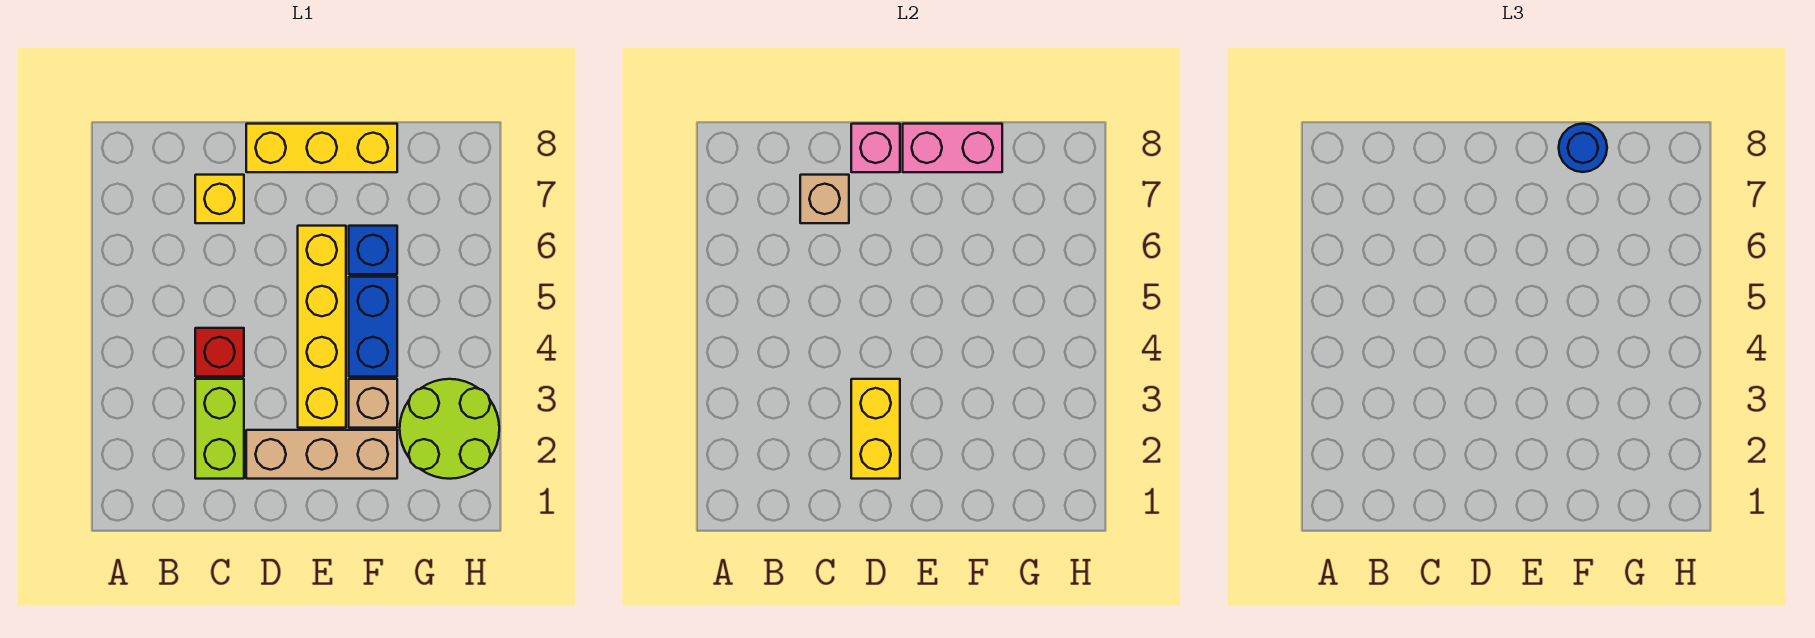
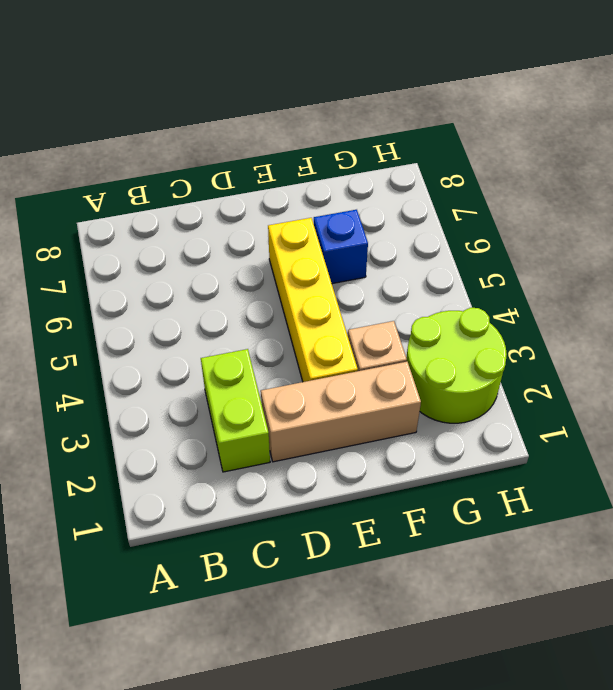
none -> red 1x1 brick [195,328,244,377]
none -> yellow 1x1 brick [195,175,244,223]
none -> yellow 1x3 brick [246,124,397,172]

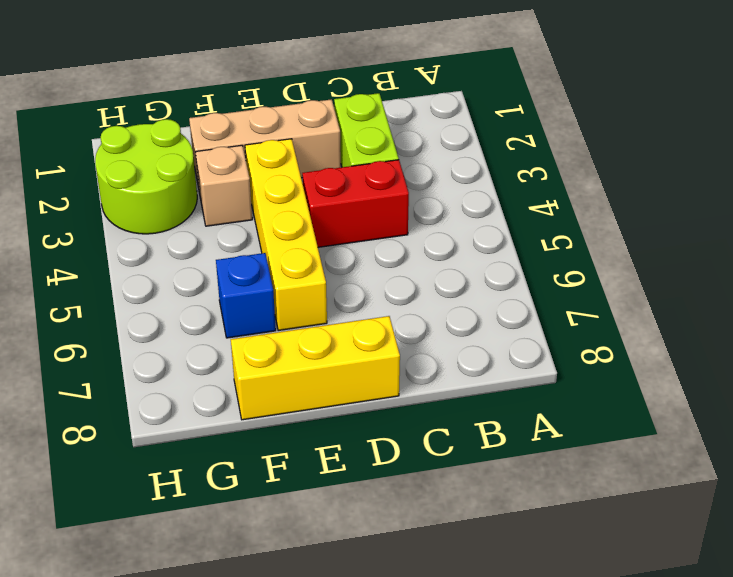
red 1x2 brick [302,160,409,247] -> red 1x1 brick [195,328,244,377]
none -> yellow 1x1 brick [195,175,244,223]
none -> blue 1x2 brick [349,277,397,377]
none -> tan 1x1 brick [800,175,849,223]

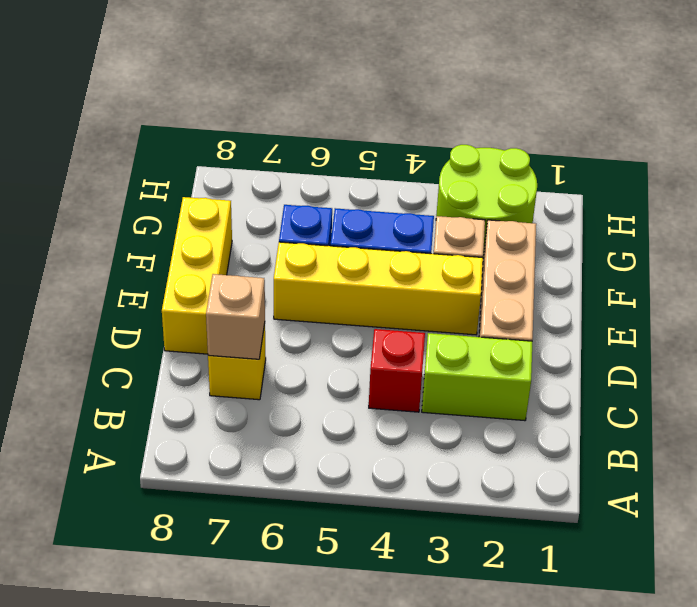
none -> yellow 1x2 brick [851,379,900,479]
none -> pink 1x1 brick [851,124,900,172]
none -> pink 1x2 brick [903,124,1002,172]

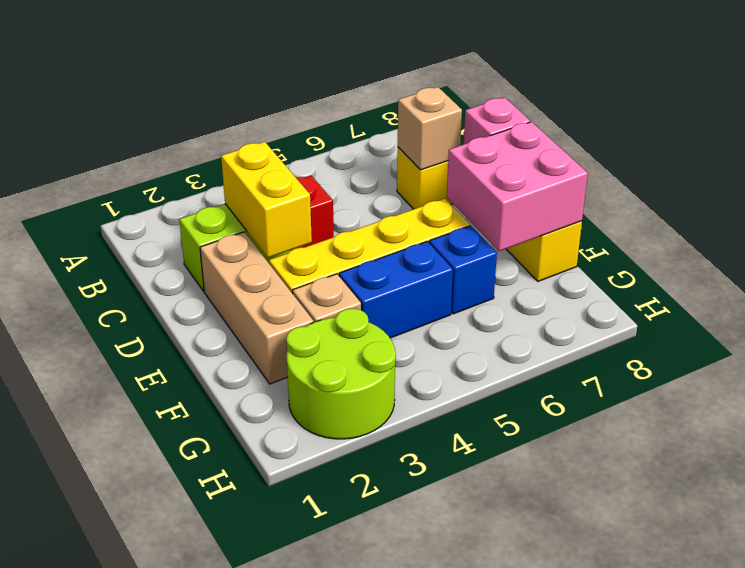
yellow 1x2 brick [221,142,312,258] -> yellow 1x2 brick turned to [851,379,900,479]
pink 2x2 brick [447,122,588,251] -> pink 1x2 brick [903,124,1002,172]
none -> blue 1x1 round brick [1559,124,1607,172]

